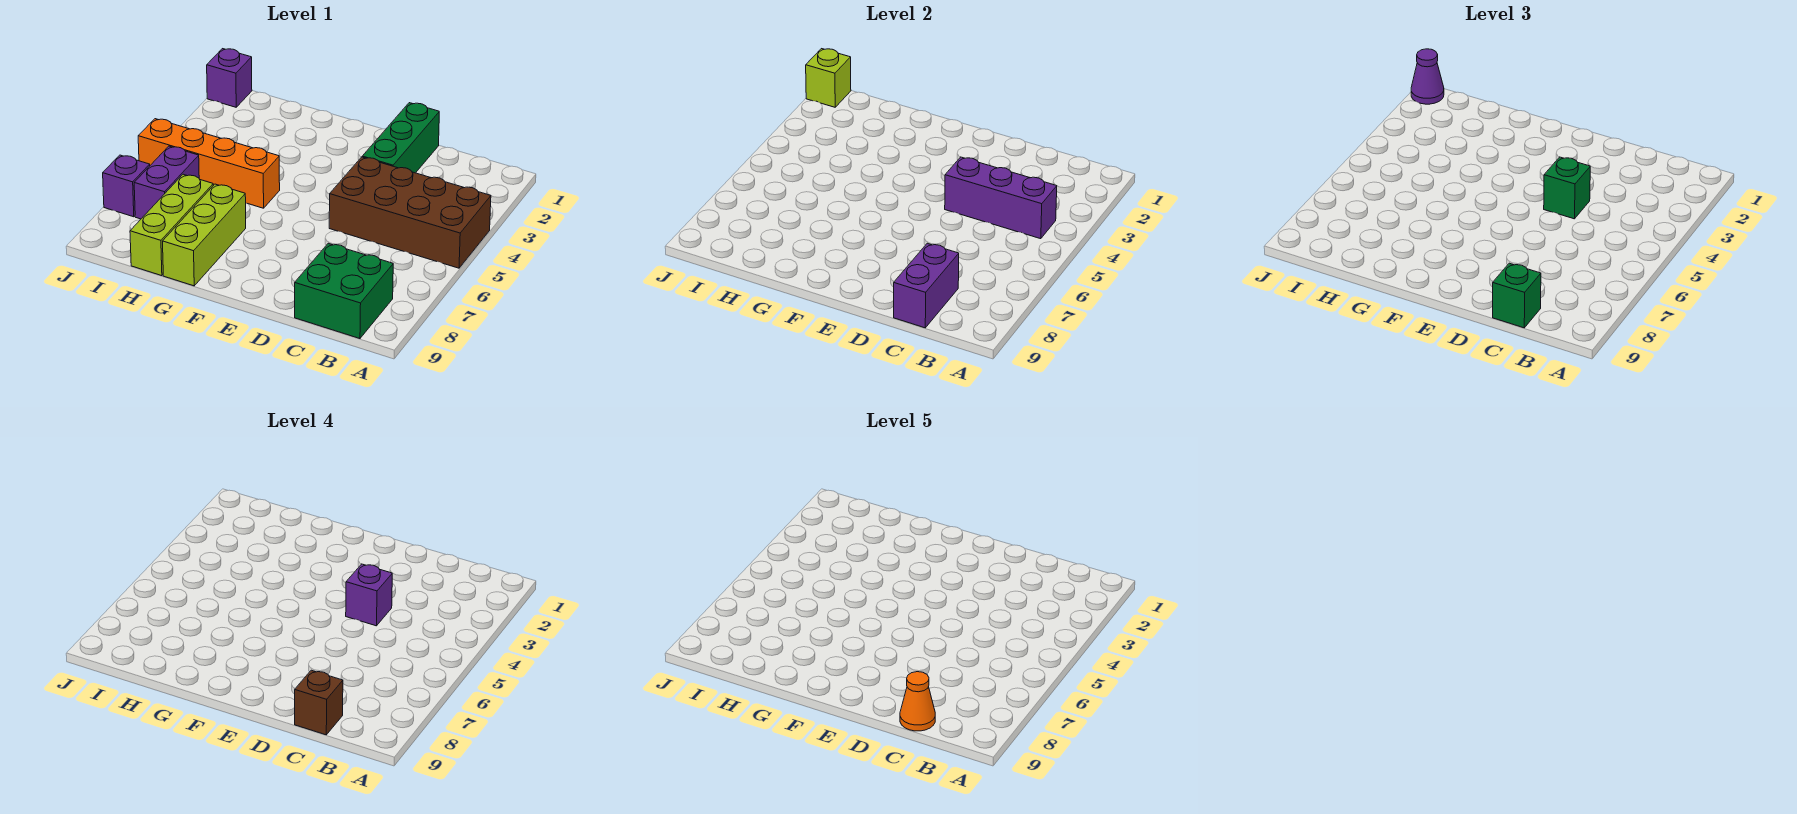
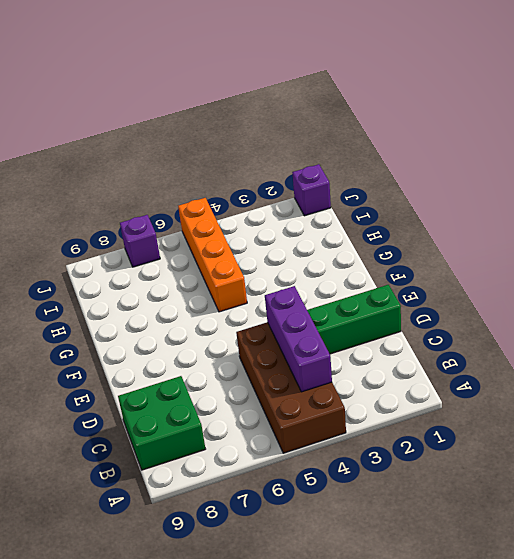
none -> lime 1x3 brick [163,184,246,286]
none -> lime 1x3 brick [130,174,213,276]
none -> purple 1x2 brick [134,146,199,219]

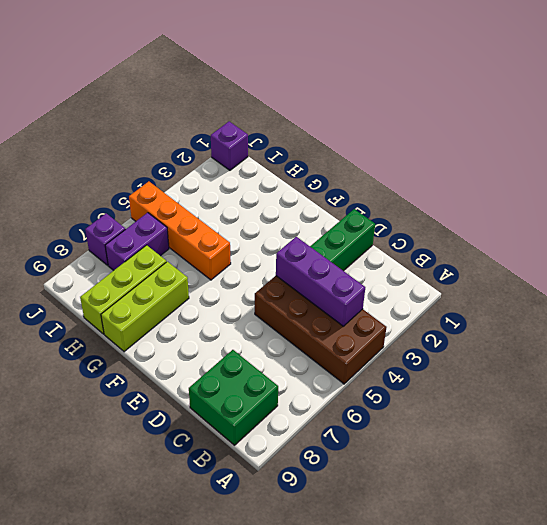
none -> purple 1x2 brick [894,243,959,328]
none -> lime 1x1 brick [806,49,851,107]
none -> green 1x1 brick [1493,263,1541,328]

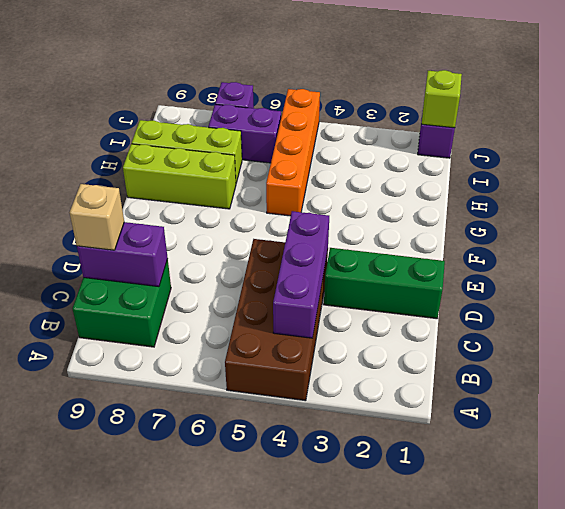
tan 1x1 brick [70,184,124,250] -> green 1x1 brick [1493,263,1541,328]
none -> green 1x1 brick [1544,157,1590,219]
none -> purple 1x1 cone [1411,49,1444,104]
none -> brown 1x1 brick [295,670,343,735]

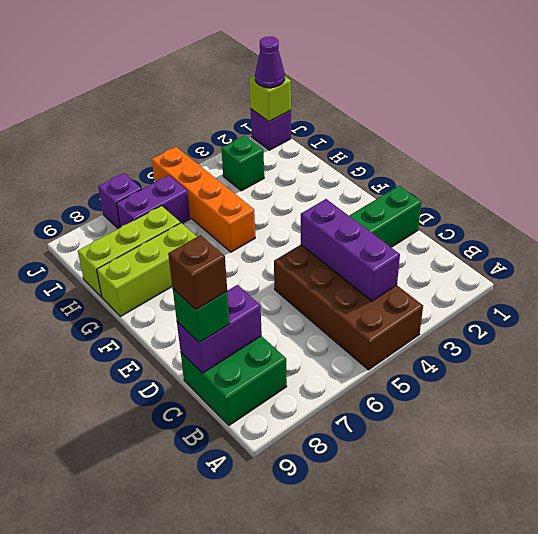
green 1x1 brick [221,136,264,191] -> green 1x1 brick moved to [1544,157,1590,219]
none -> purple 1x1 brick [346,564,392,626]
none -> orange 1x1 cone [900,672,935,731]

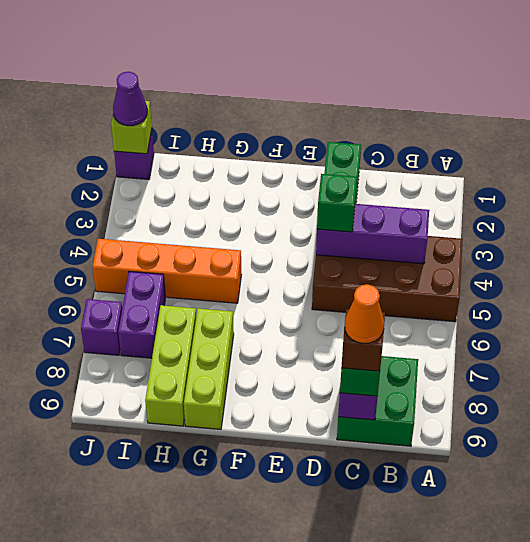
none -> purple 1x1 brick [346,564,392,626]

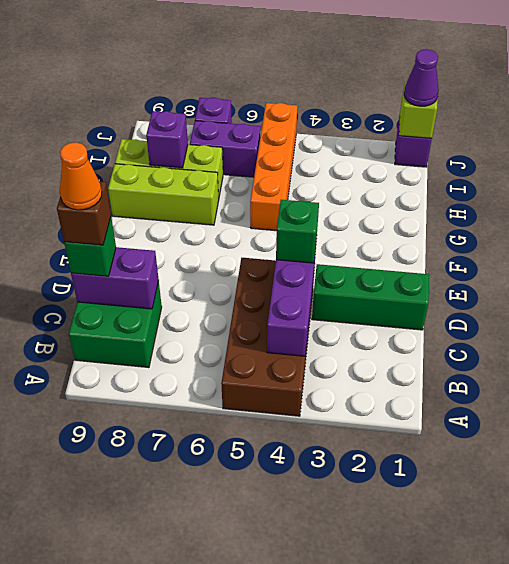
purple 1x1 brick [146,111,188,168] -> purple 1x1 brick moved to [346,564,392,626]

